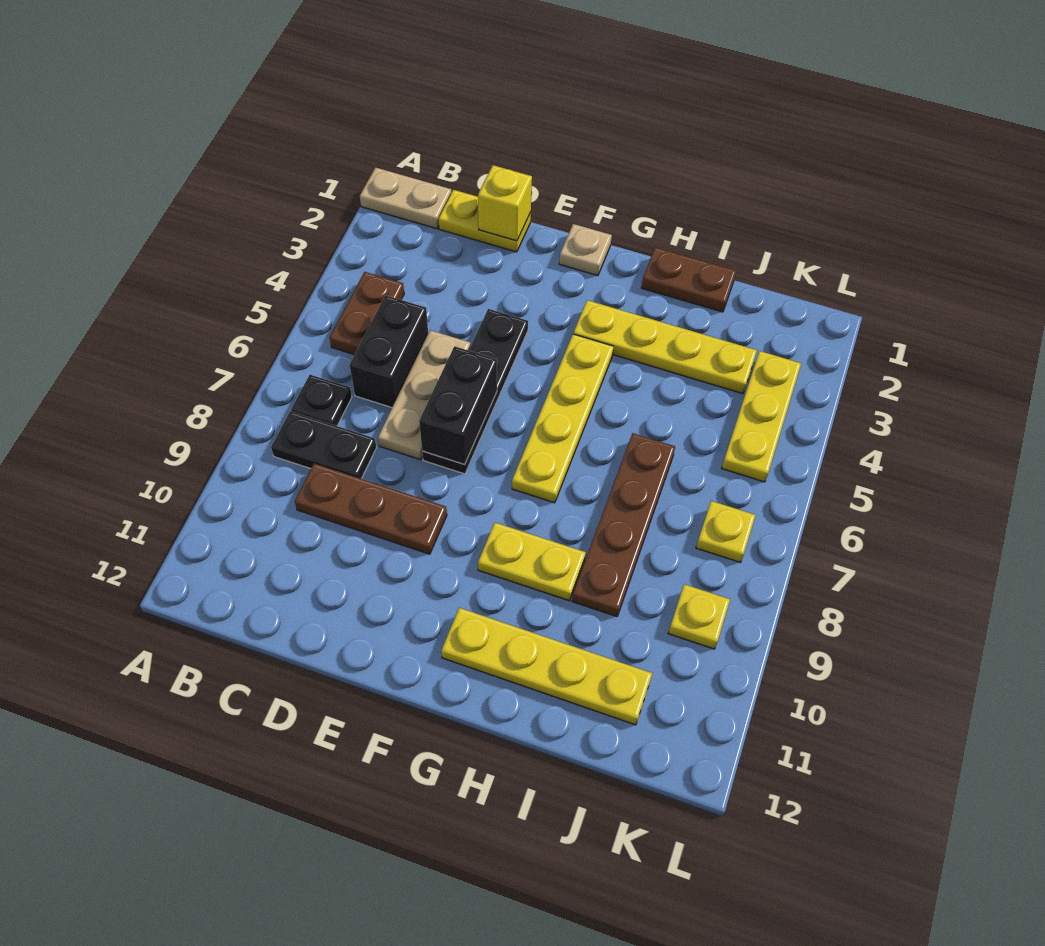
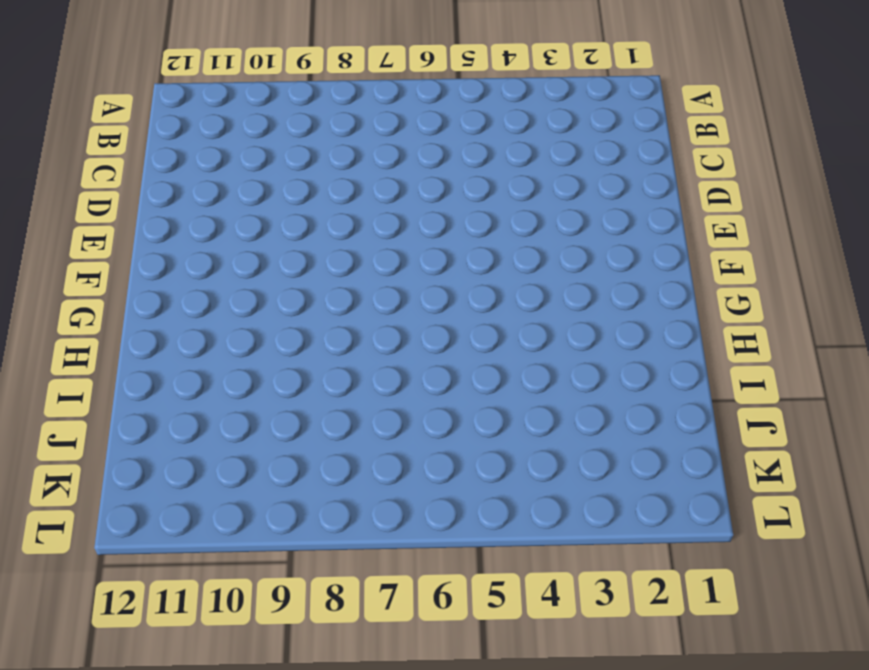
none -> tan 1x2 plate [360,168,452,229]
none -> brown 1x2 plate [330,272,404,355]
none -> black 1x1 plate [291,375,352,426]

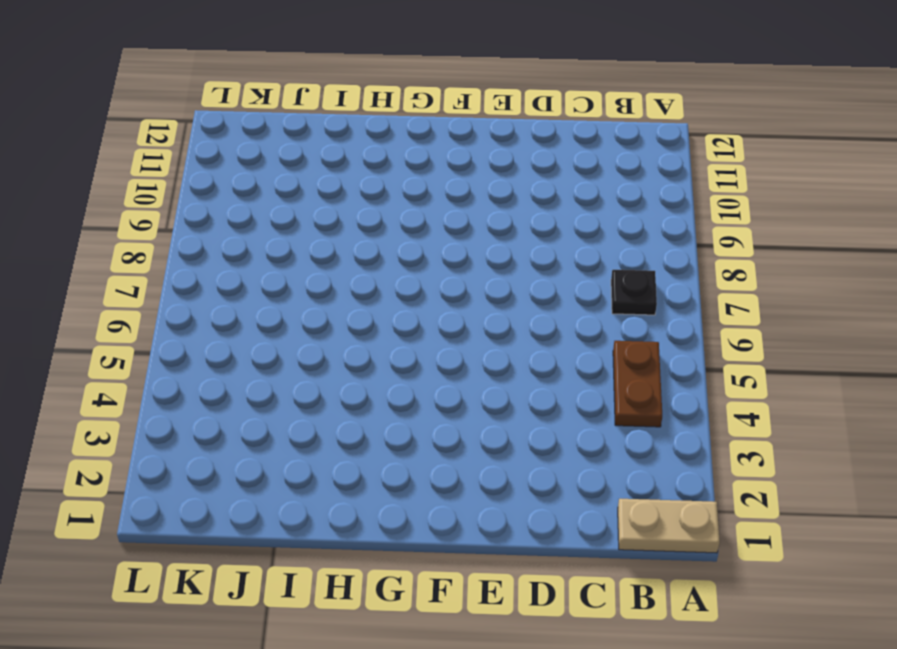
none -> black 1x2 plate [271,411,376,479]
none -> yellow 1x2 plate [439,190,531,252]
none -> black 1x2 brick [349,295,428,408]

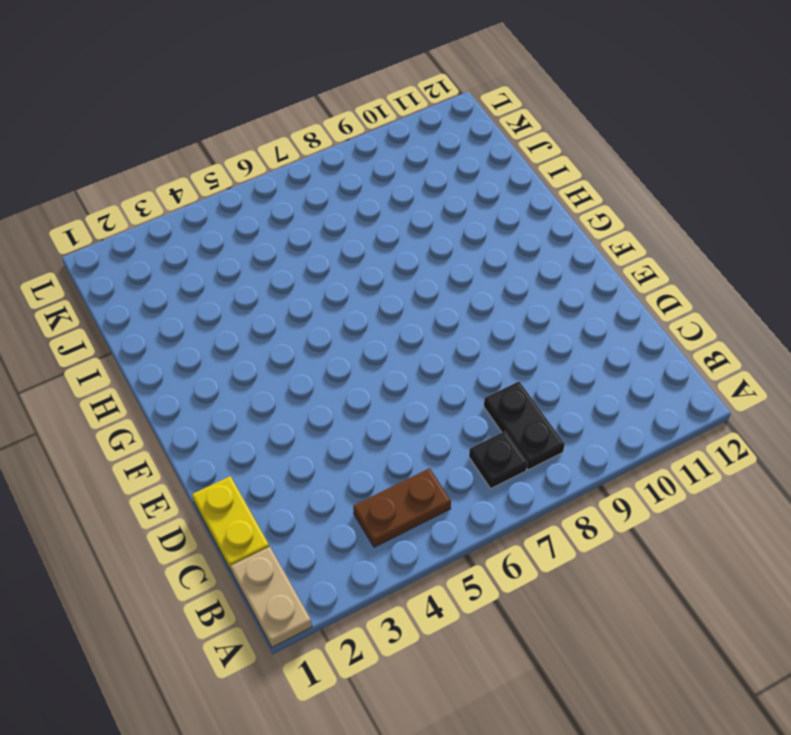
none -> black 1x2 brick [349,295,428,408]
none -> brown 1x3 plate [295,464,447,554]
none -> tan 1x3 plate [378,330,470,460]

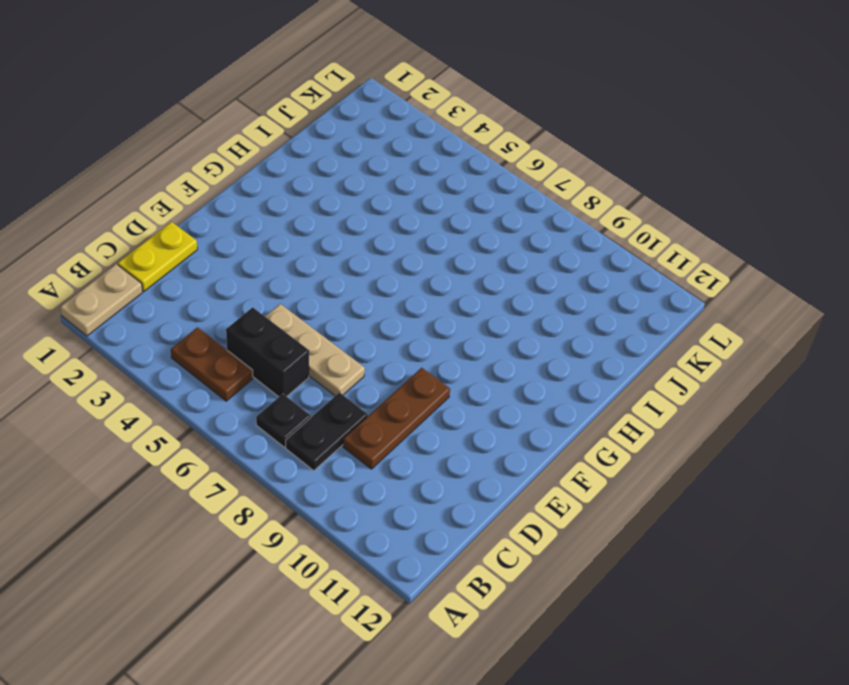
none -> black 1x4 plate [422,309,528,474]
none -> tan 1x1 plate [559,224,612,276]
none -> yellow 1x4 plate [573,300,757,394]

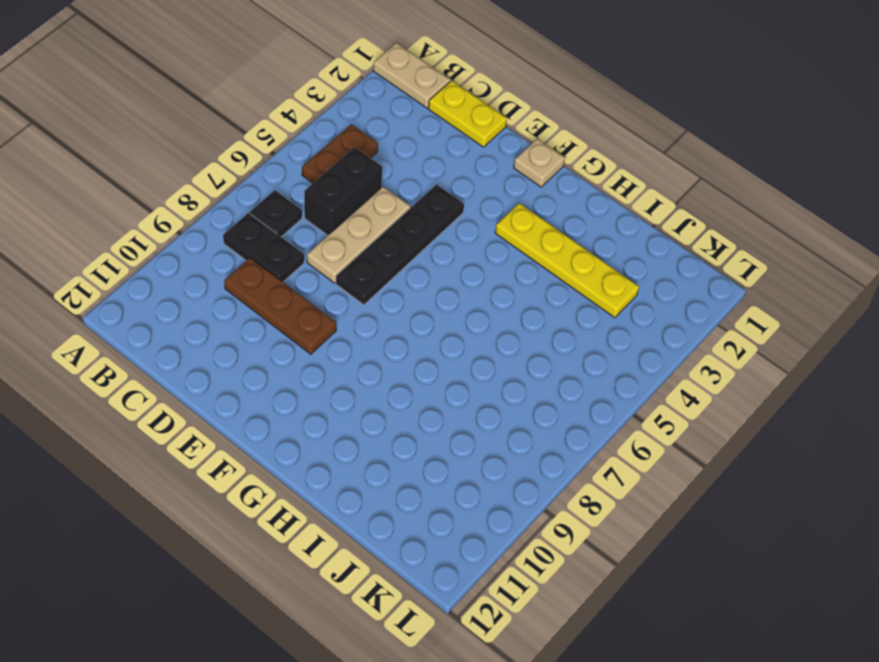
none -> yellow 1x4 plate [512,334,614,503]
none -> yellow 1x2 plate [478,523,586,601]
none -> yellow 1x4 plate [441,608,652,725]

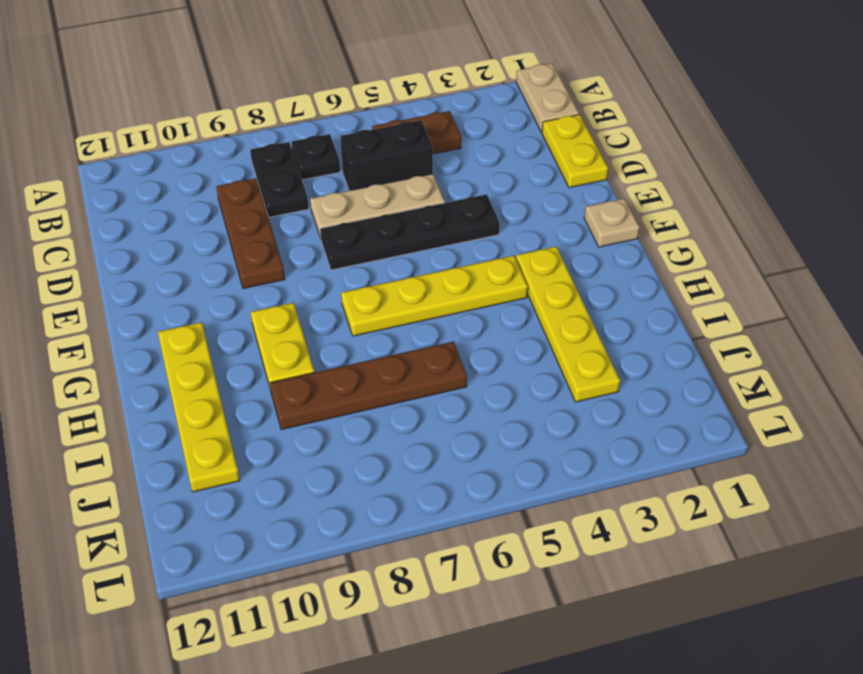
none -> brown 1x2 plate [641,247,736,312]
none -> yellow 1x3 plate [722,351,801,482]
none -> yellow 1x1 plate [696,501,756,562]

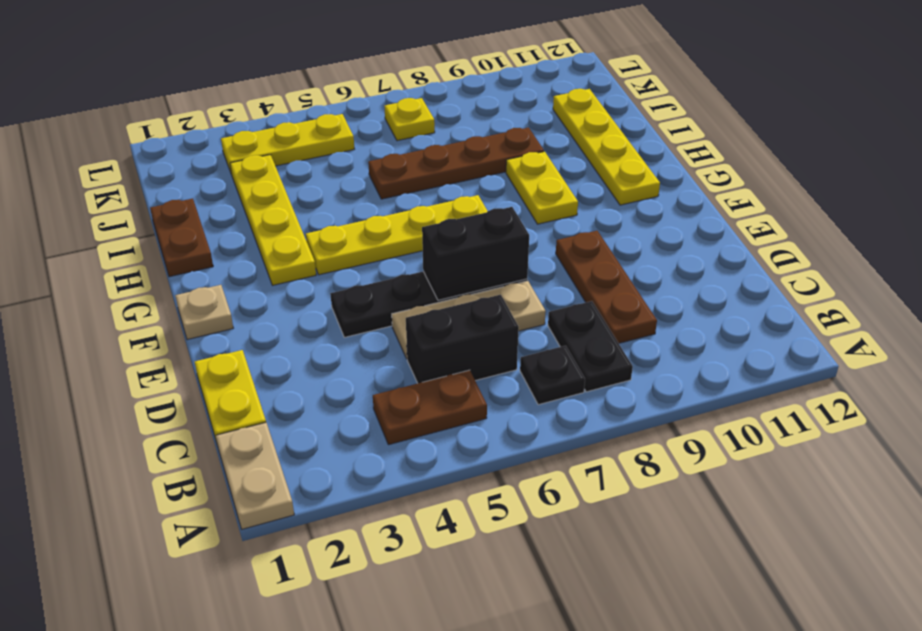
none -> yellow 1x1 plate [668,584,730,649]
none -> yellow 1x1 brick [478,165,532,241]

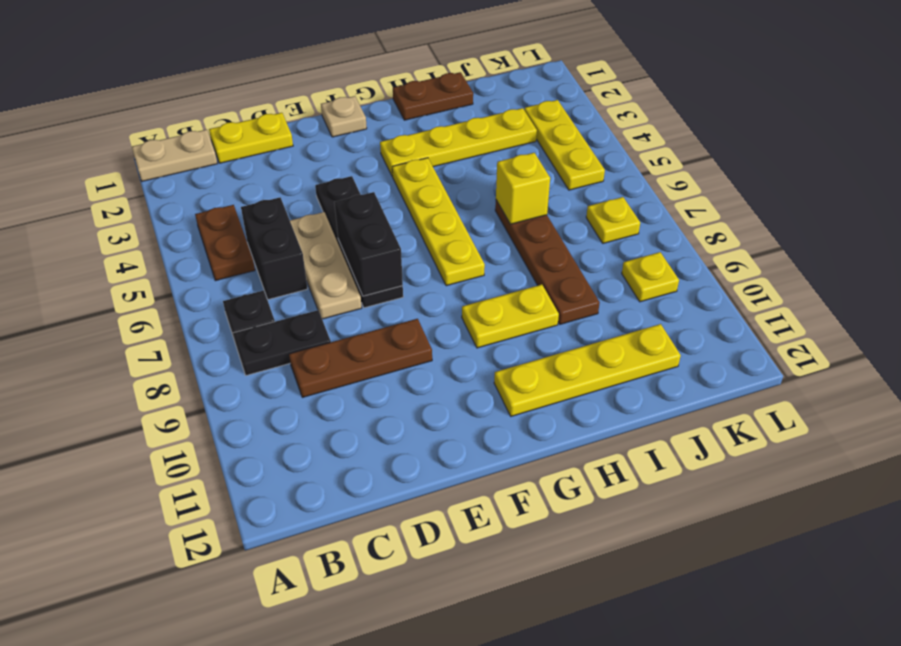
yellow 1x1 brick [496,153,550,224] -> yellow 1x1 brick moved to [478,165,532,241]

